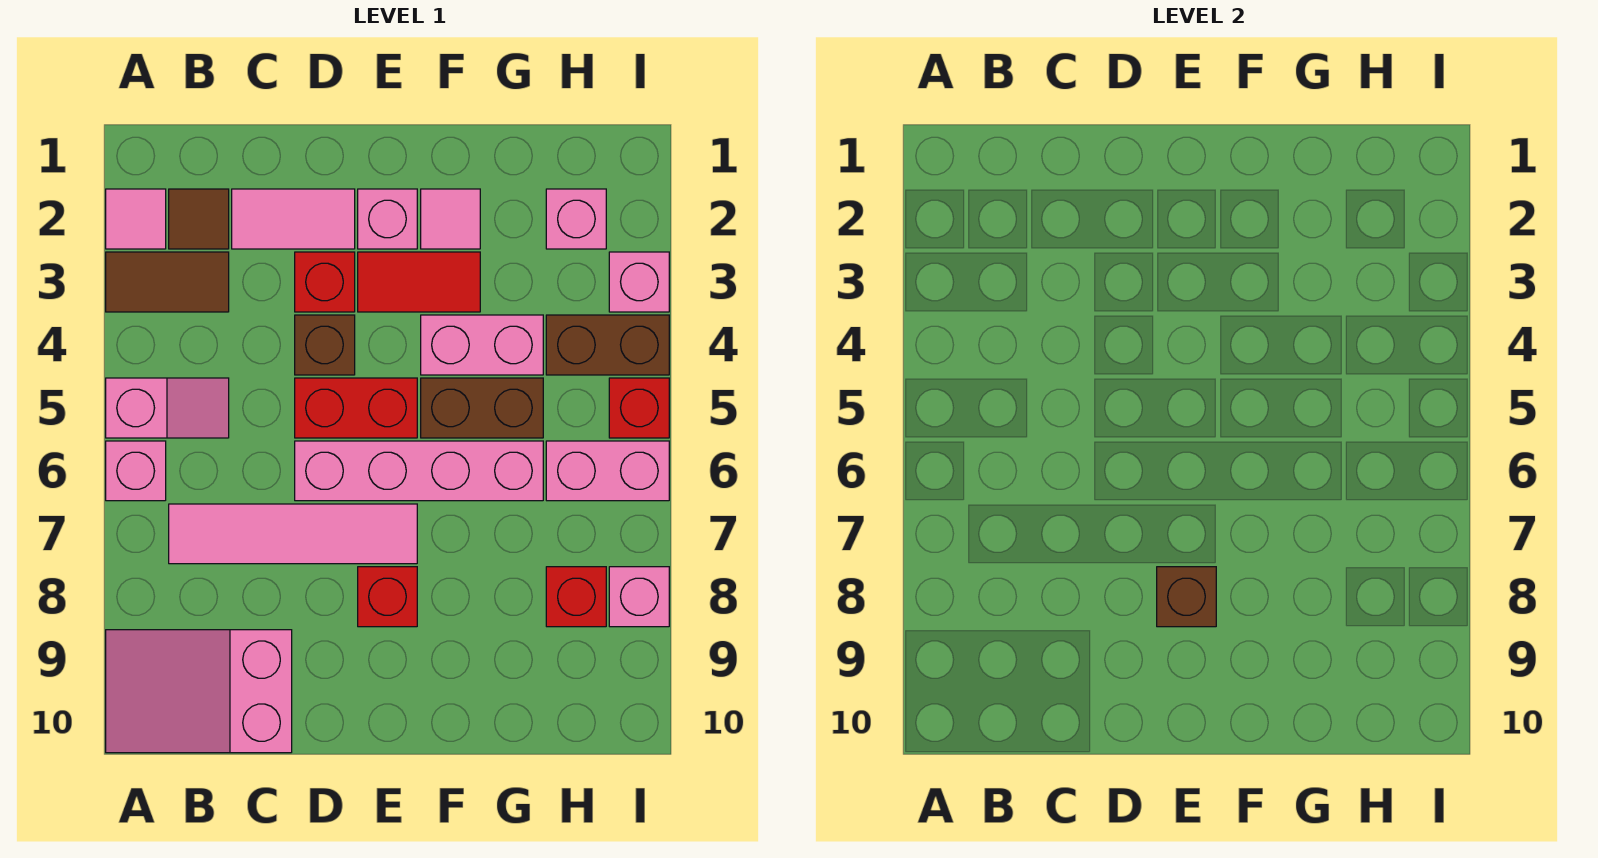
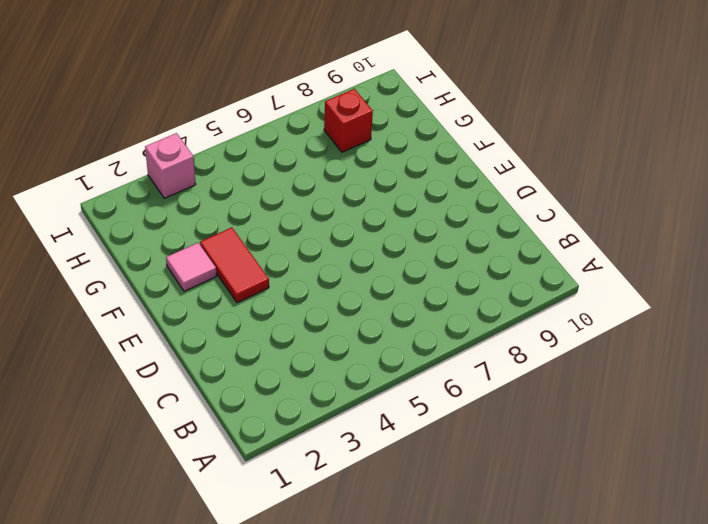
none -> pink 1x1 tile [106,189,166,249]
none -> brown 1x2 tile [106,252,229,312]
none -> pink 1x2 slope [106,378,229,438]

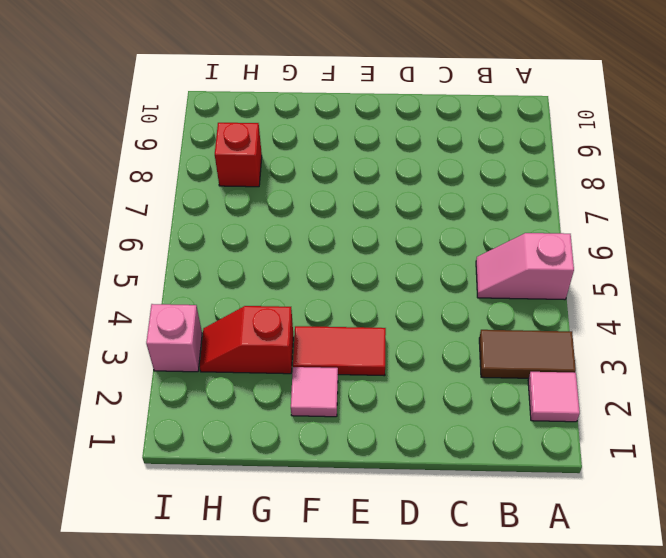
red 1x2 slope [200,306,293,374] -> none
none -> pink 1x1 brick [106,441,166,501]
none -> pink 2x3 slope [106,630,292,753]
none -> brown 1x1 tile [169,189,229,249]

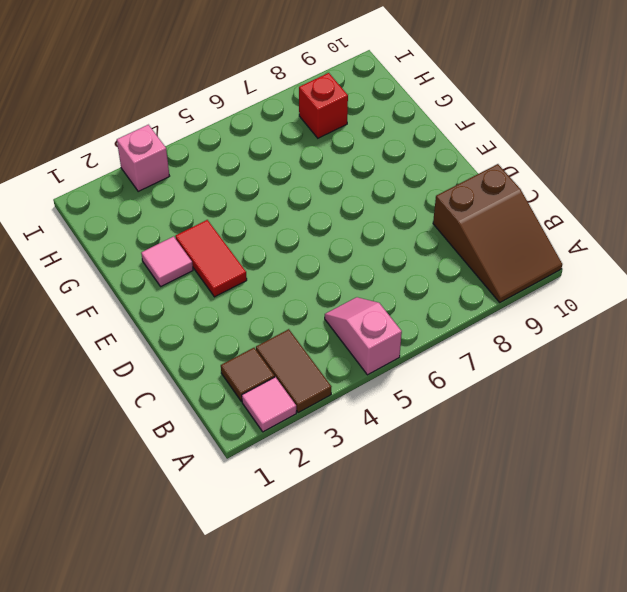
brown 2x3 slope [433,164,562,302] -> pink 2x3 slope [106,630,292,753]
none -> pink 1x1 brick [106,441,166,501]
none -> pink 1x4 tile [169,504,417,564]
none -> pink 1x2 tile [232,189,355,249]

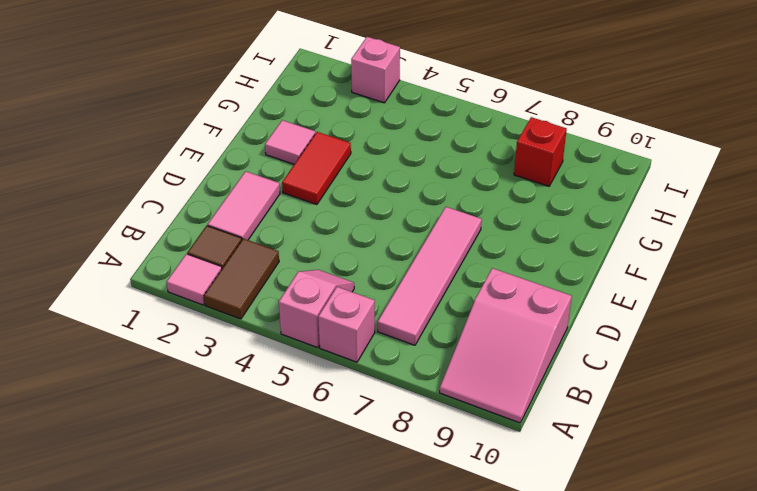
none -> red 1x1 brick [295,252,355,312]
none -> brown 1x1 brick [295,315,355,375]
none -> red 1x2 brick [295,378,417,438]

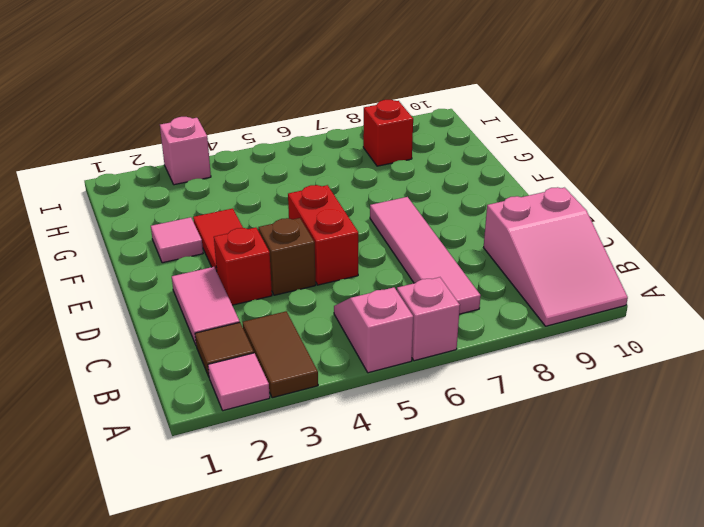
none -> pink 1x4 brick [295,441,543,501]
none -> pink 1x1 brick [358,189,417,249]
none -> red 1x1 brick [358,567,417,627]

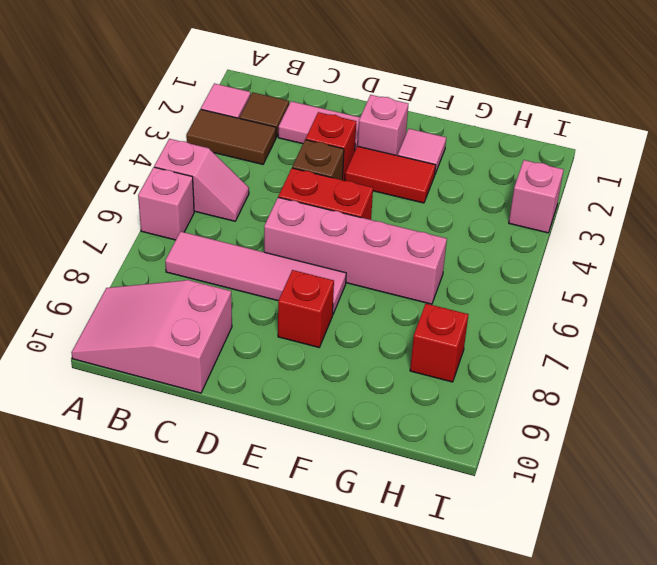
none -> pink 1x2 brick [421,315,543,375]
none -> brown 1x2 brick [421,378,543,438]
none -> pink 1x1 brick [546,189,606,249]

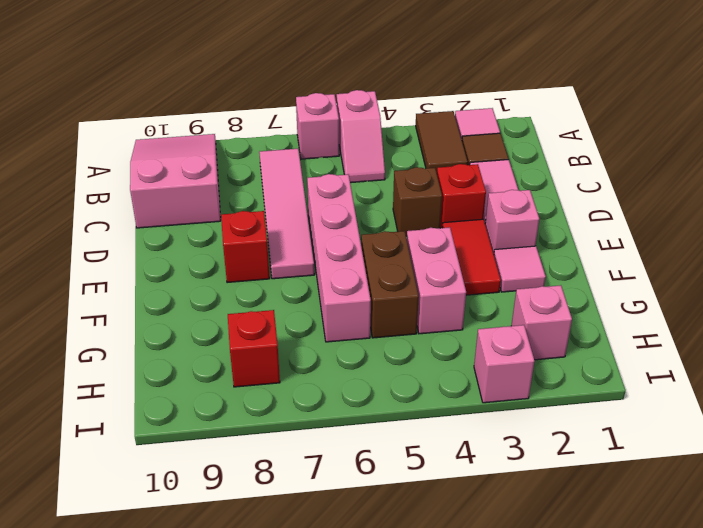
none -> red 1x2 brick [295,378,417,438]
none -> brown 1x2 brick [546,315,669,375]
none -> pink 1x2 brick [546,441,669,501]

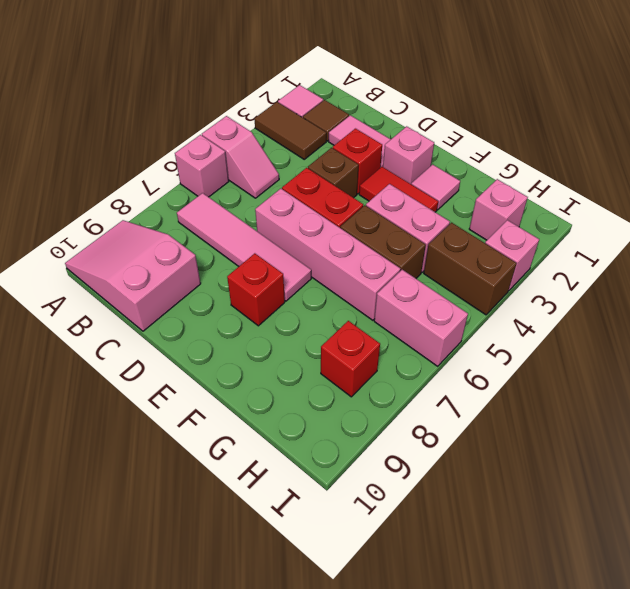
none -> red 1x1 brick [609,378,669,438]
none -> pink 1x1 brick [609,567,669,627]
none -> brown 1x1 brick [1157,567,1216,627]

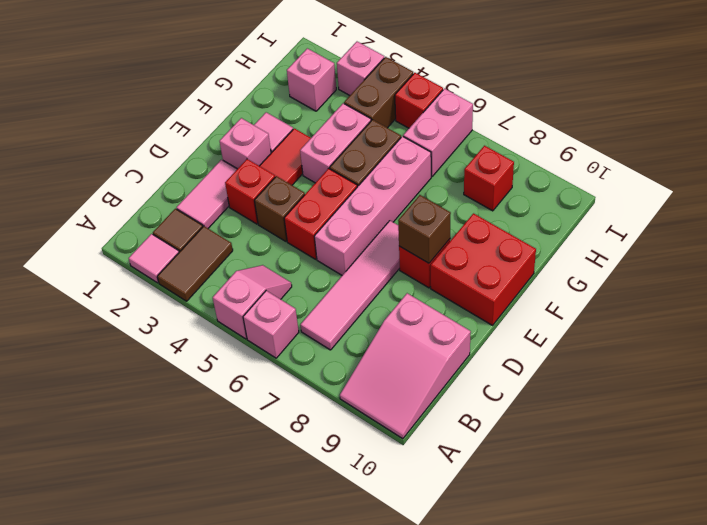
red 2x2 brick [431,213,536,325] -> none
none -> pink 1x1 brick [609,567,669,627]

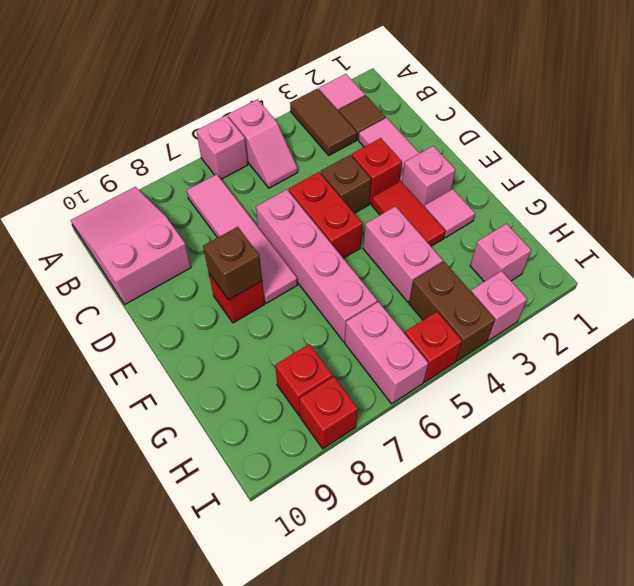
red 1x1 brick [299,377,358,449] -> pink 1x1 brick [609,567,669,627]
none -> brown 1x2 brick [421,378,543,438]

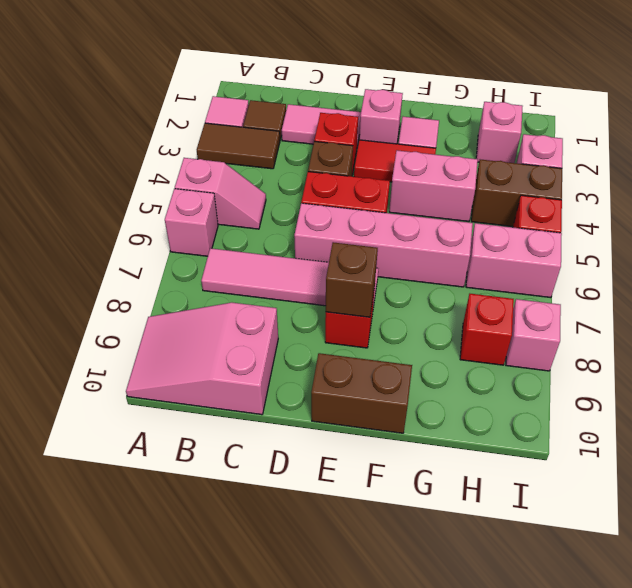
brown 1x2 brick [311,353,412,433] -> brown 1x2 brick moved to [421,378,543,438]

